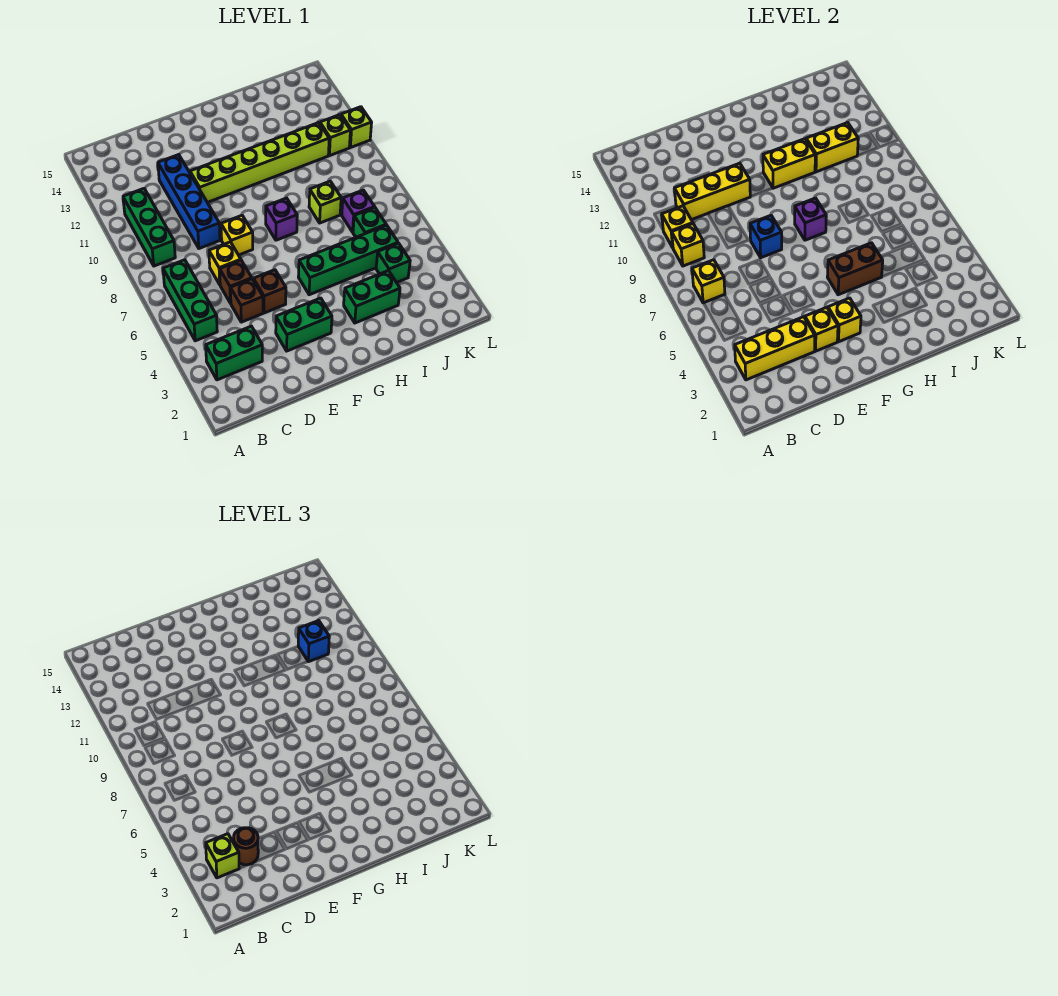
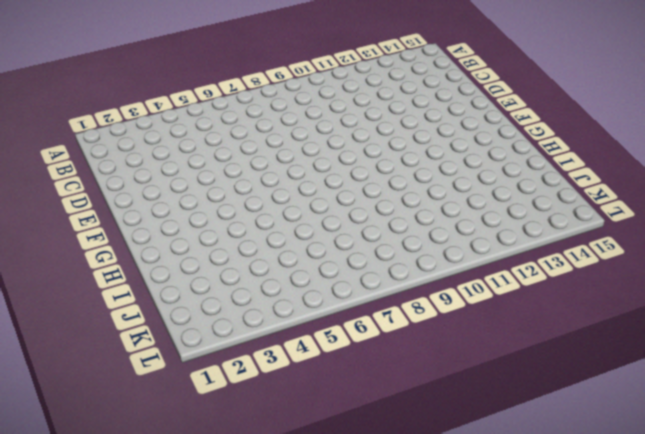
none -> green 1x2 brick [206,326,262,380]
none -> green 1x3 brick [163,260,217,341]
none -> green 1x3 brick [123,189,175,266]
none -> brown 1x1 brick [231,279,263,322]

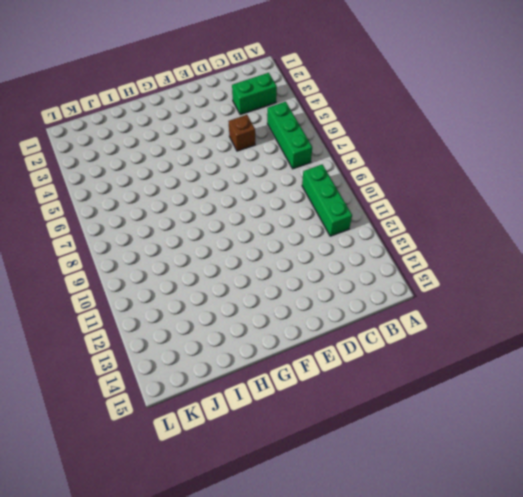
none -> brown 1x1 brick [220,260,252,303]
none -> yellow 1x1 brick [209,242,241,284]
none -> blue 1x4 brick [158,155,220,249]
none -> green 1x2 brick [276,298,332,351]

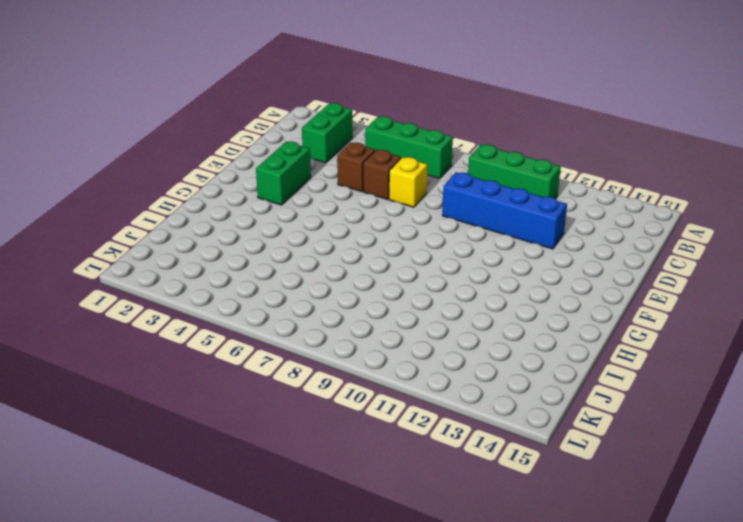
none -> brown 1x1 brick [253,270,286,313]
none -> yellow 1x1 brick [221,215,253,255]
none -> lime 1x6 brick [190,123,329,202]
none -> green 1x4 brick [298,225,398,295]

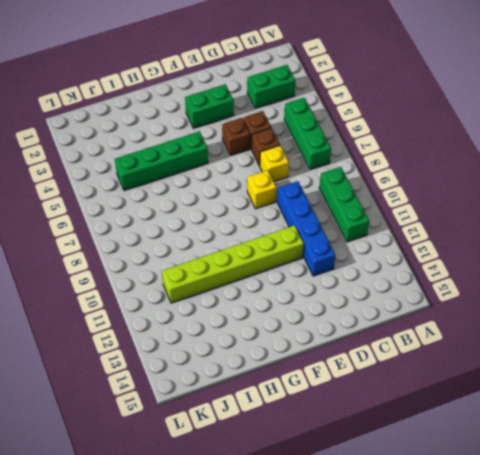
none -> purple 1x1 brick [266,198,297,240]
none -> green 1x2 brick [344,271,400,323]
none -> lime 1x1 brick [309,181,341,223]
none -> green 1x1 brick [376,243,410,282]

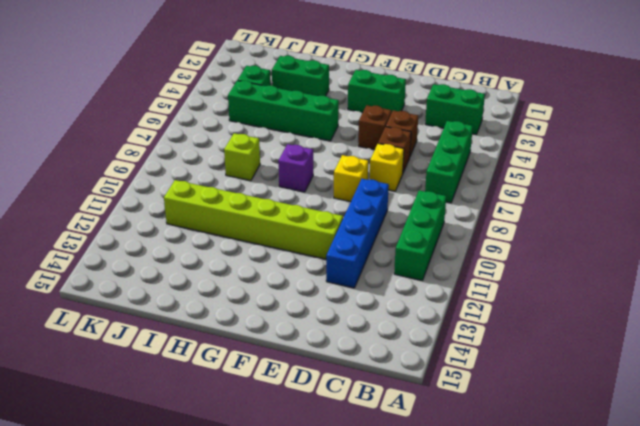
none -> green 1x1 brick [353,207,386,237]
none -> purple 1x1 brick [342,190,374,232]
none -> lime 1x1 brick [320,115,351,156]
none -> lime 1x1 brick [341,107,372,148]

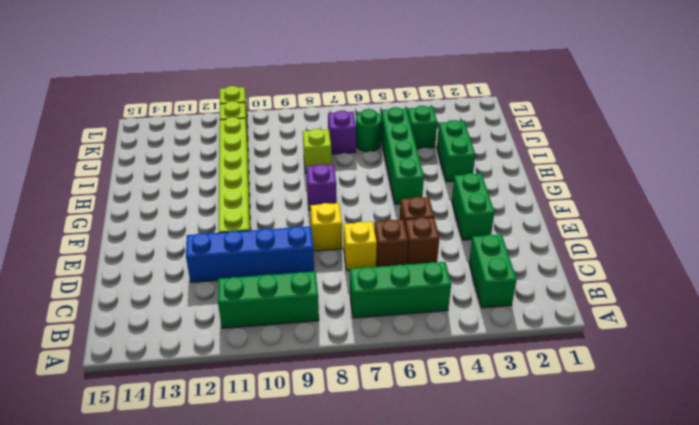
green 1x1 round brick [356,109,382,152] -> green 1x1 brick [353,207,386,237]
none -> yellow 1x3 brick [735,317,815,380]
none -> yellow 1x1 brick [692,260,725,303]
none -> yellow 1x1 brick [672,224,704,266]
none -> yellow 1x1 brick [662,206,693,247]

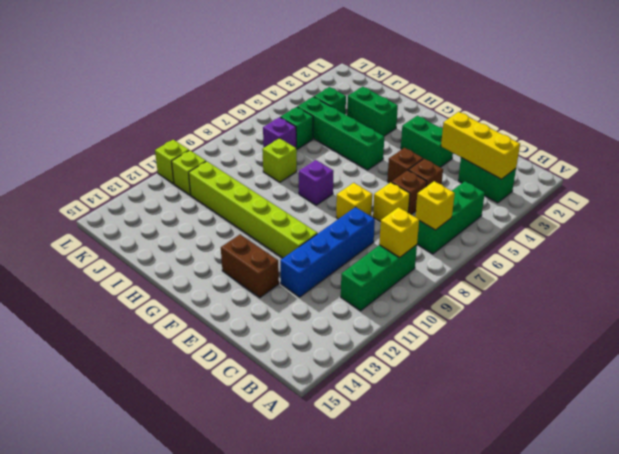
brown 1x2 brick [221,234,279,298] -> brown 1x2 brick moved to [827,243,883,295]
none -> yellow 1x1 brick [662,206,693,247]
none -> yellow 1x3 brick [674,163,750,220]
none -> yellow 1x1 brick [805,307,838,351]
none -> blue 1x1 brick [750,215,782,258]

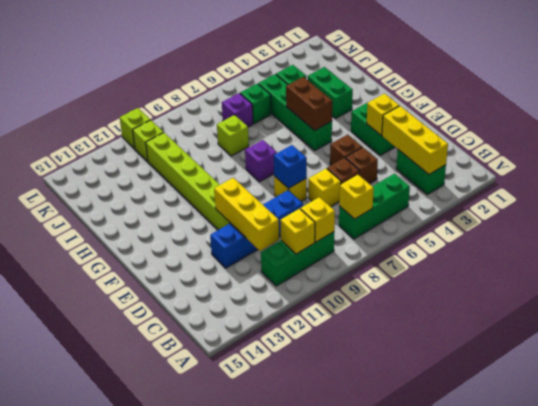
none -> yellow 1x1 brick [828,298,861,342]
none -> purple 1x1 brick [795,198,826,240]
none -> yellow 1x2 brick [763,139,815,188]
none -> yellow 1x2 brick [806,123,858,172]

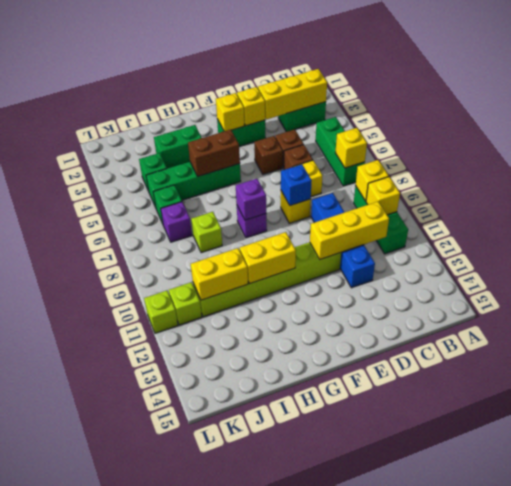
none -> lime 1x1 brick [206,834,239,878]
none -> brown 1x1 round brick [233,828,258,865]
none -> blue 1x1 brick [298,621,329,662]

